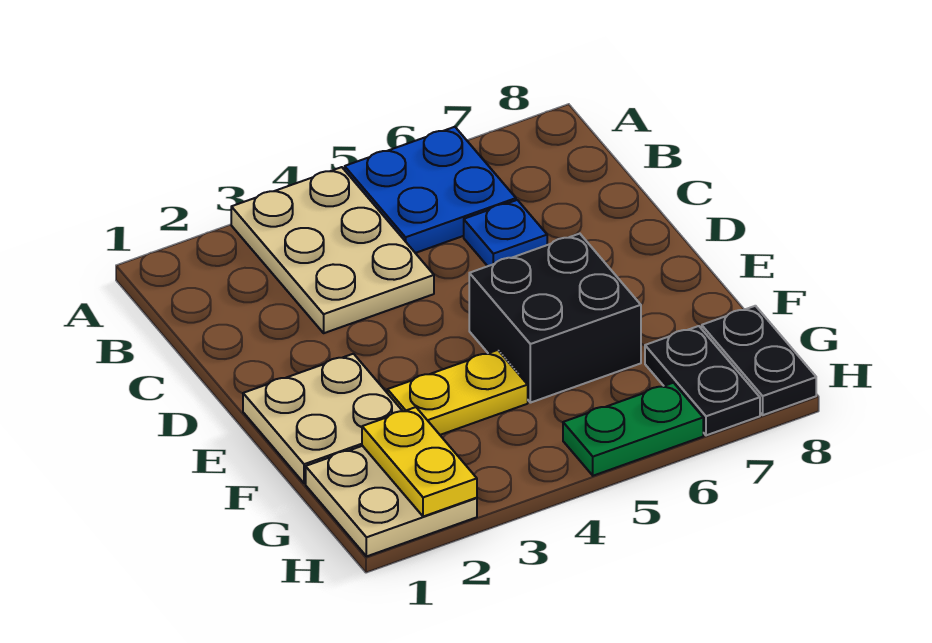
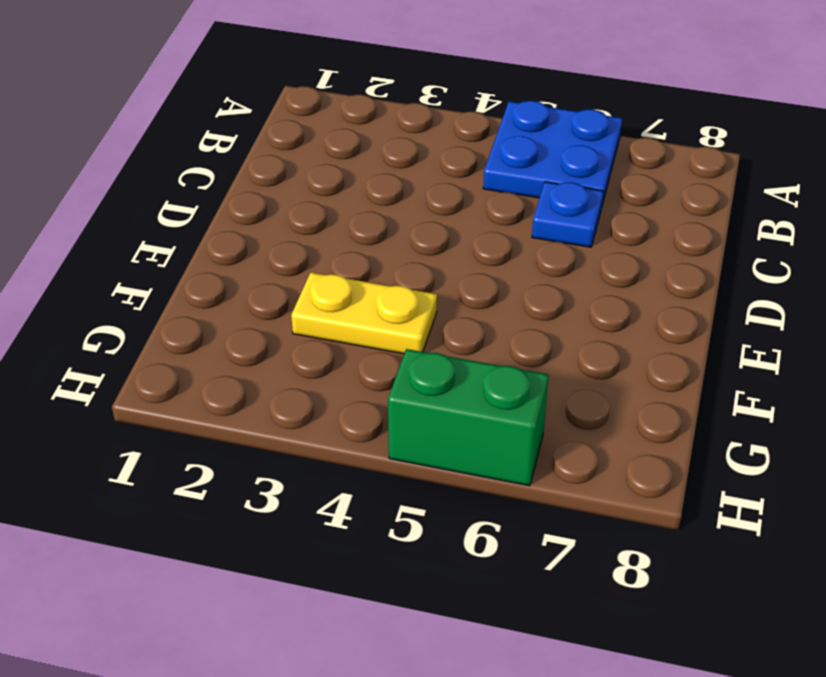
green 1x2 brick [388,349,549,486] -> green 1x2 plate [563,383,703,476]
none -> tan 2x3 plate [231,167,434,333]
none -> tan 2x2 plate [243,354,402,483]

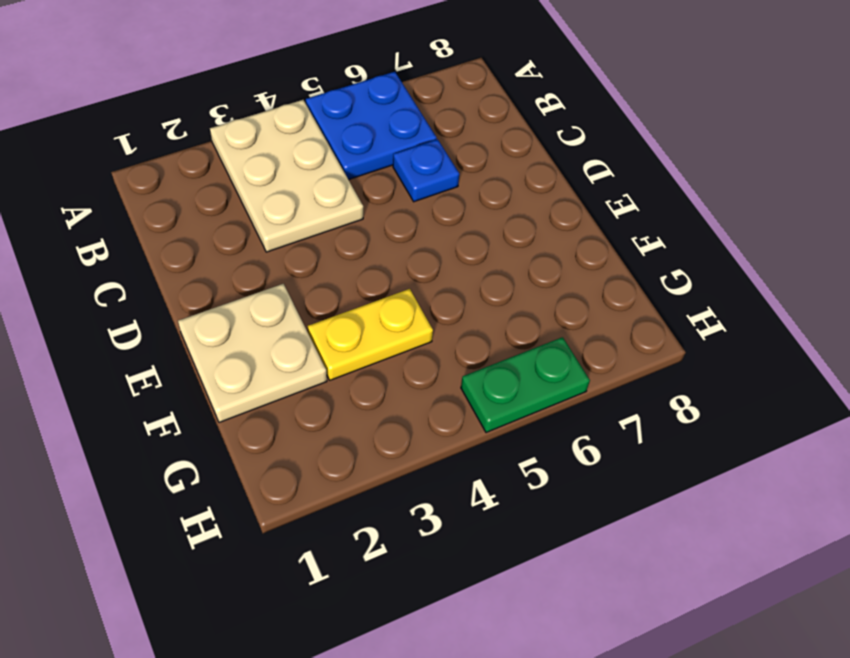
none -> black 2x2 brick [469,234,641,403]
none -> tan 2x2 plate [306,446,477,556]

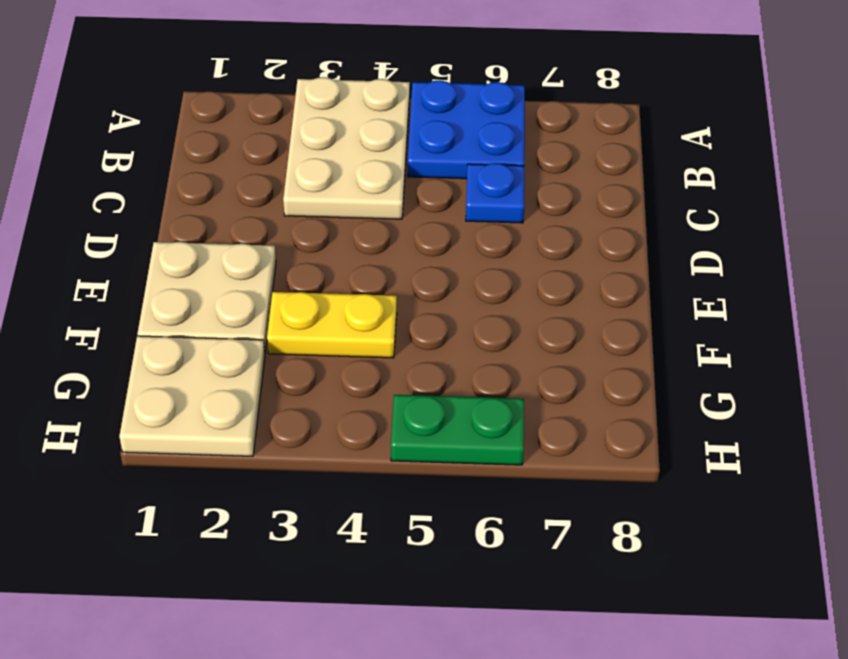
none -> black 2x2 brick [469,234,641,403]
none -> black 1x2 plate [645,326,760,435]

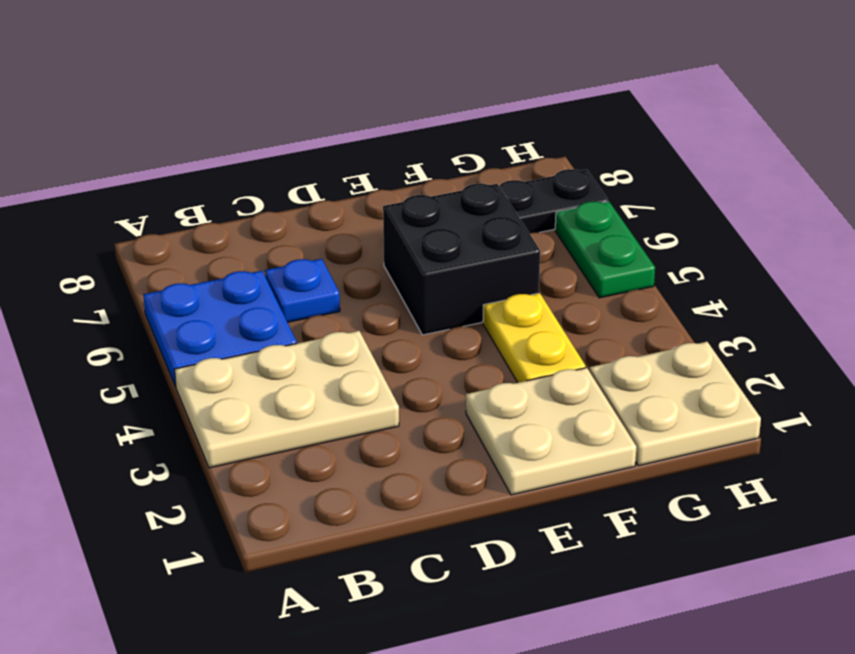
none -> black 1x2 plate [702,306,816,415]
none -> yellow 1x2 plate [362,407,477,517]

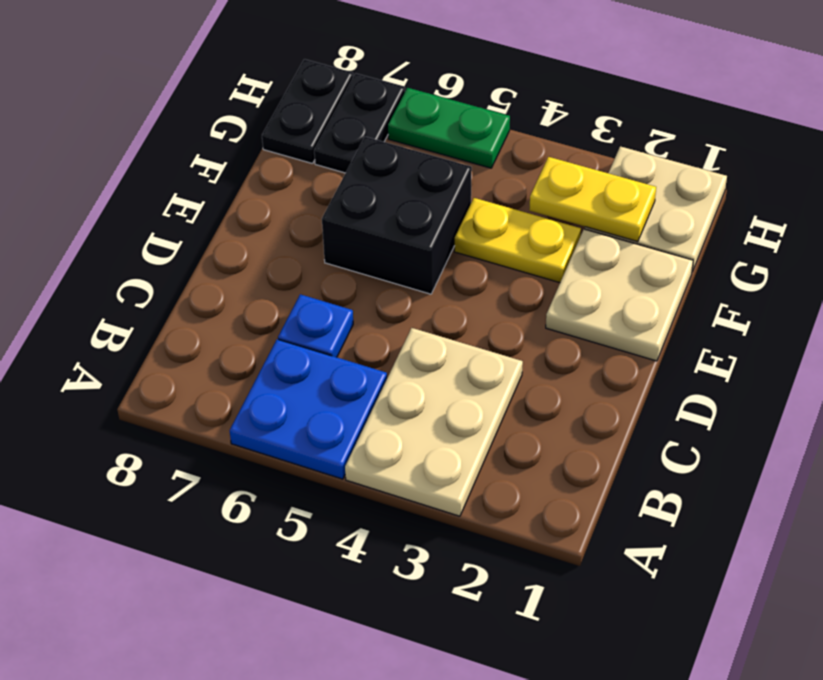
yellow 1x2 plate [529,157,656,242] -> yellow 1x2 plate turned to [362,407,477,517]

